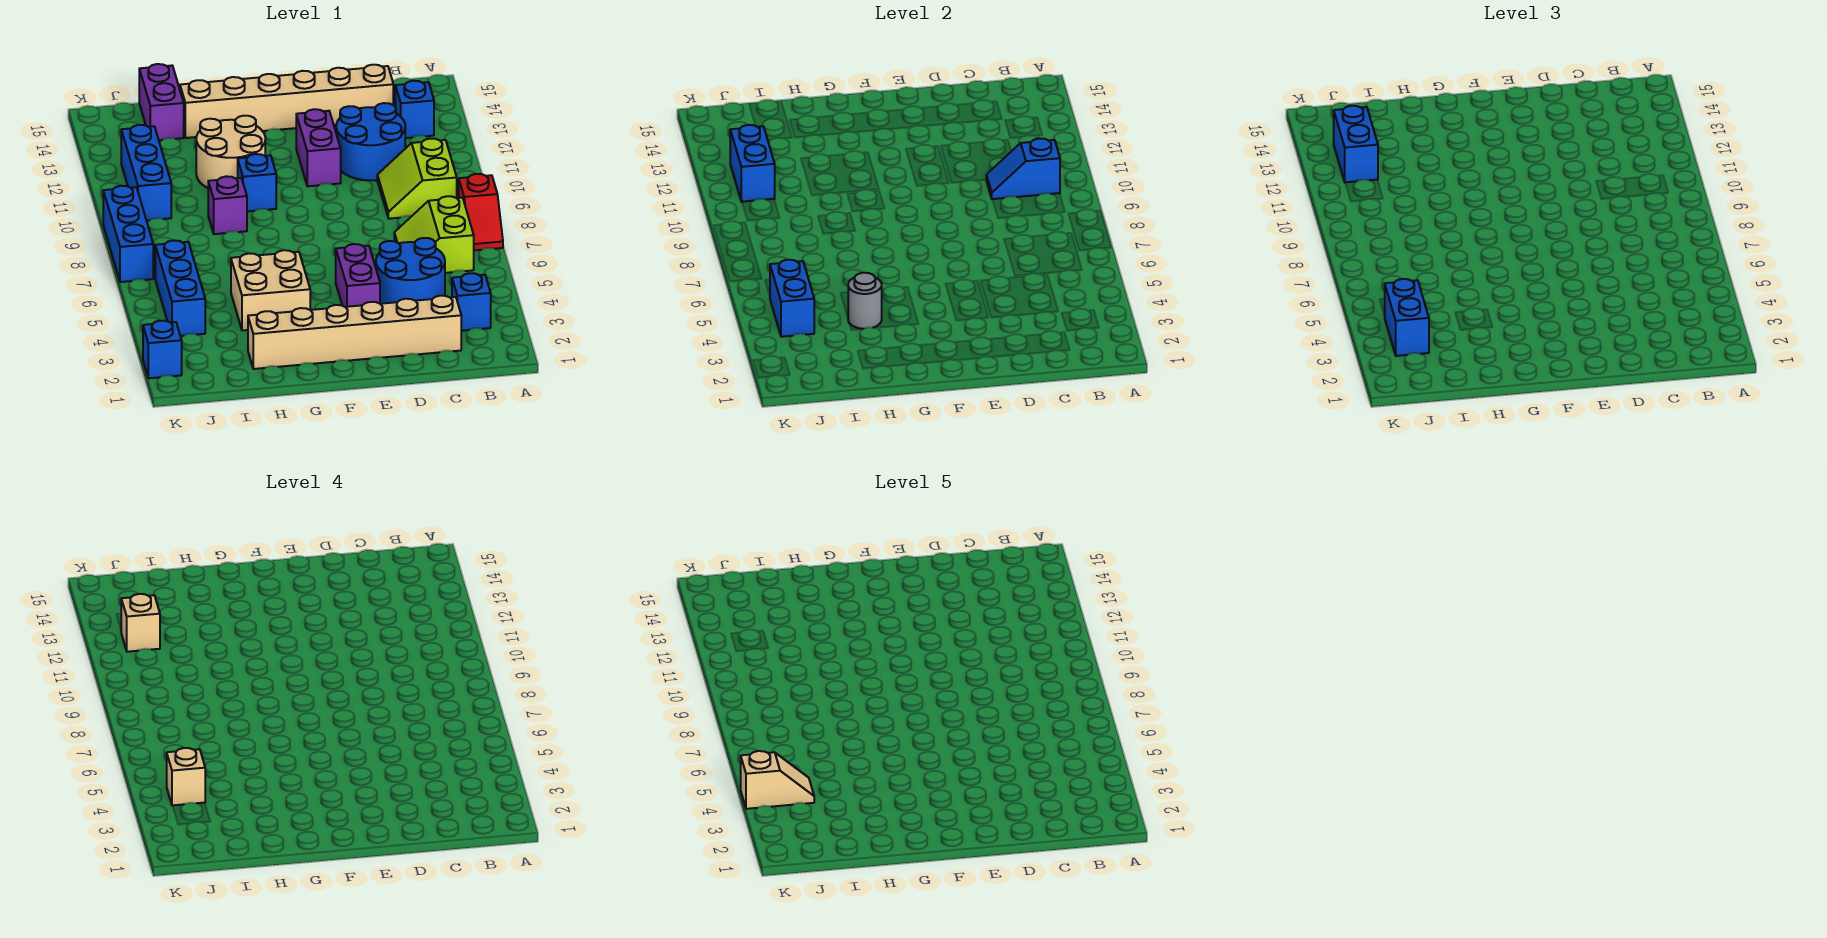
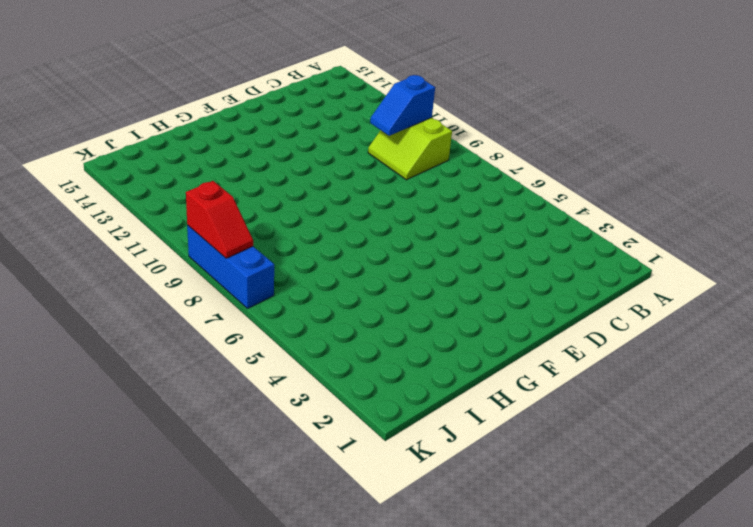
red 1x2 slope [186,181,253,258] -> red 1x2 slope moved to [459,174,503,251]
none -> blue 1x1 brick [452,273,491,331]
none -> lime 2x2 slope [394,196,474,273]
none -> blue 1x1 brick [395,81,434,138]

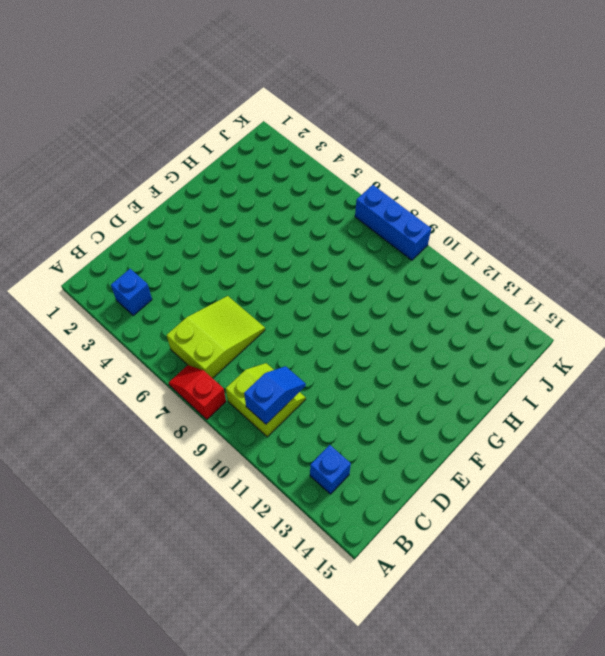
lime 2x3 slope [167,296,265,378] -> lime 2x2 slope [394,196,474,273]
none -> tan 1x6 brick [248,296,461,369]
none -> blue 2x2 round brick [376,238,445,304]
none -> blue 2x2 round brick [336,103,405,180]

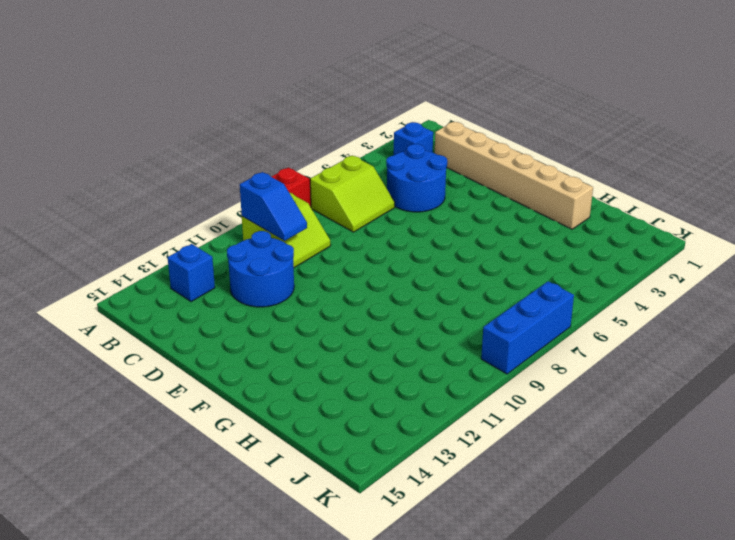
none -> tan 1x6 brick [180,65,393,138]
none -> purple 1x2 brick [336,244,380,307]
none -> purple 1x2 brick [296,109,341,186]

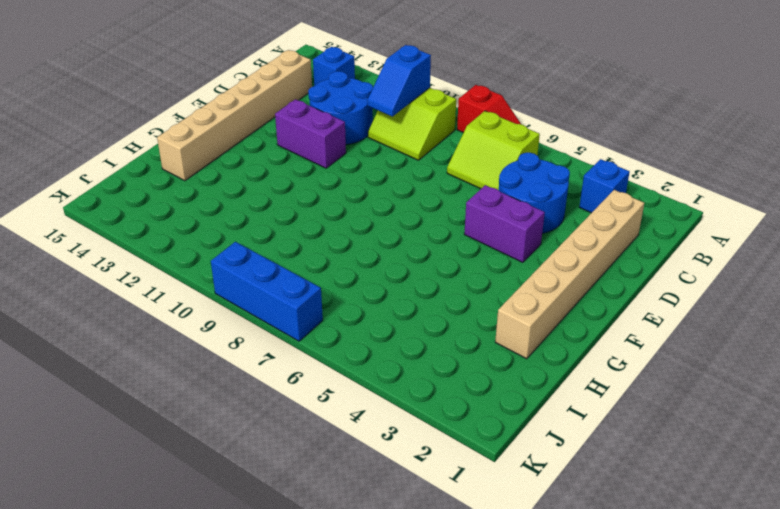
none -> tan 2x2 brick [231,250,310,330]
none -> blue 1x1 brick [238,154,276,211]
none -> tan 2x2 round brick [196,116,265,188]

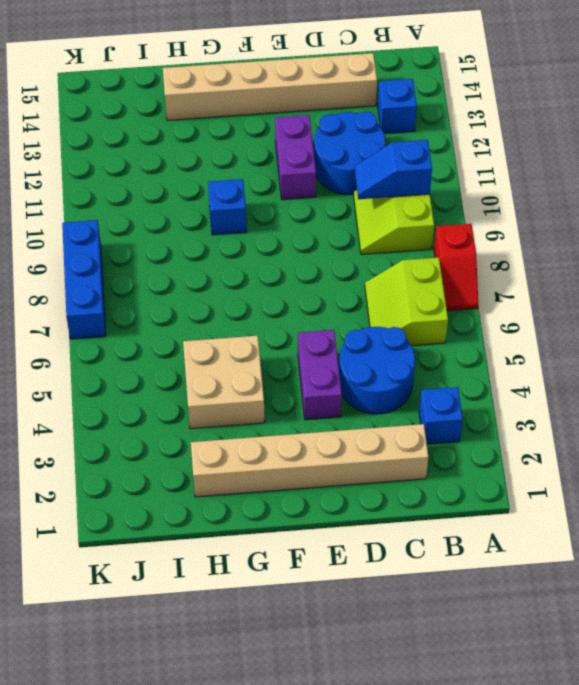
none -> tan 2x2 round brick [196,116,265,188]
none -> purple 1x1 brick [208,176,247,234]
none -> purple 1x2 brick [139,64,184,140]

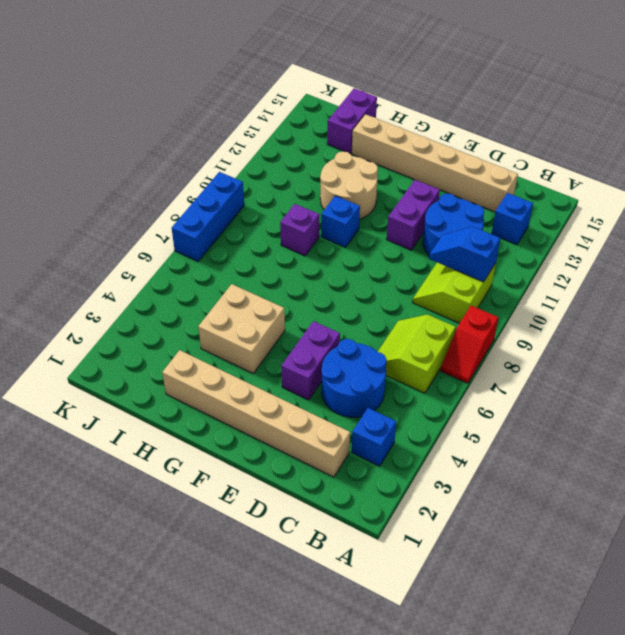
none -> blue 1x3 brick [155,240,205,336]
none -> blue 1x3 brick [121,125,171,220]
none -> blue 1x1 brick [143,321,182,378]

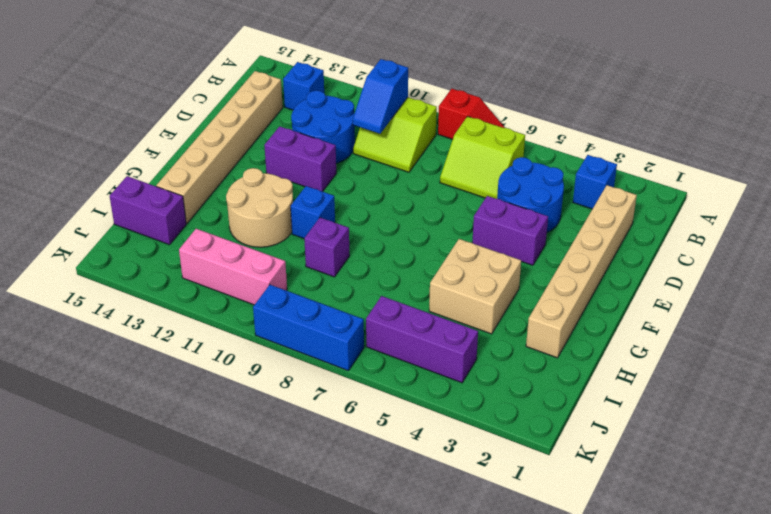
purple 1x3 brick [366,296,478,383] -> blue 1x3 brick [155,240,205,336]
pink 1x3 brick [179,229,287,305] -> blue 1x3 brick [121,125,171,220]
none -> blue 1x1 brick [143,321,182,378]
none -> grey 1x1 round brick [848,273,882,329]
none -> blue 1x2 brick [770,260,814,337]

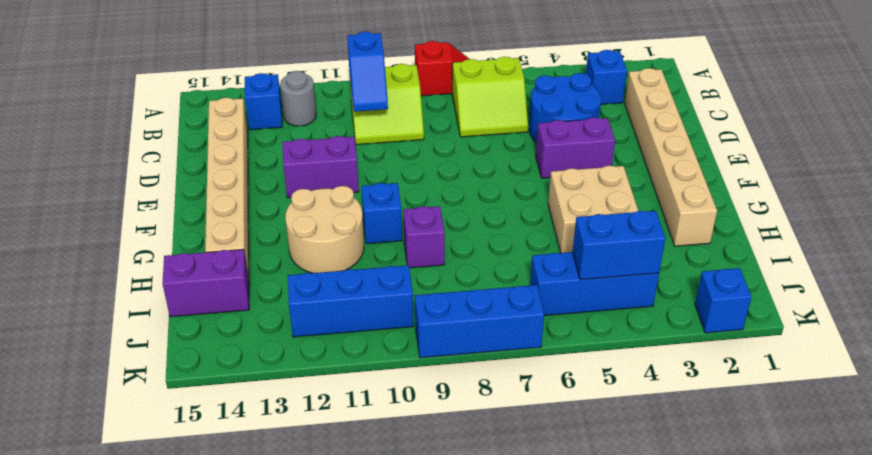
grey 1x1 round brick [280,71,316,126] -> grey 1x1 round brick moved to [848,273,882,329]
none -> blue 2x2 round brick [336,103,405,180]
none -> blue 1x2 brick [730,125,775,202]
none -> blue 1x2 brick [1385,279,1429,356]

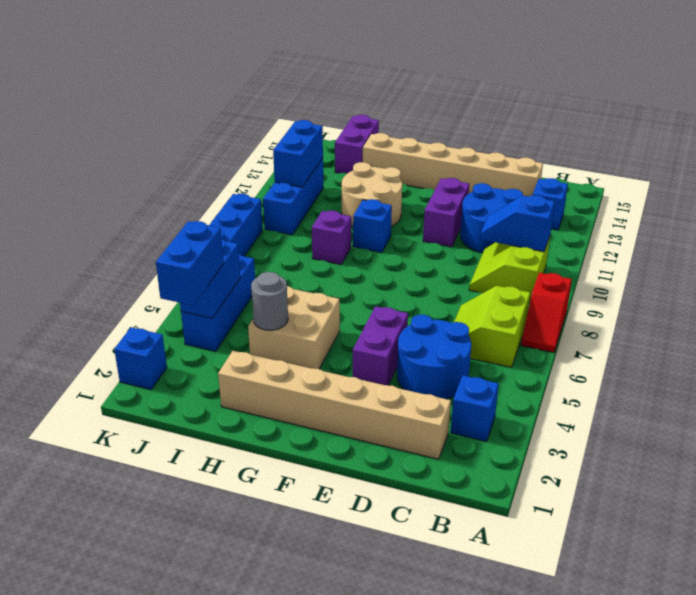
none -> blue 1x2 brick [1334,106,1378,182]
none -> tan 1x1 brick [167,748,205,806]
none -> tan 1x1 brick [121,594,160,652]

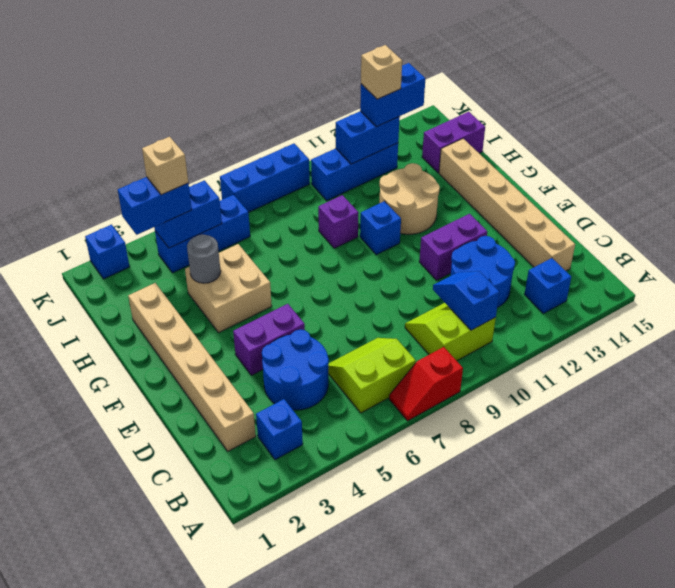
none -> tan 1x2 slope [741,751,814,809]

